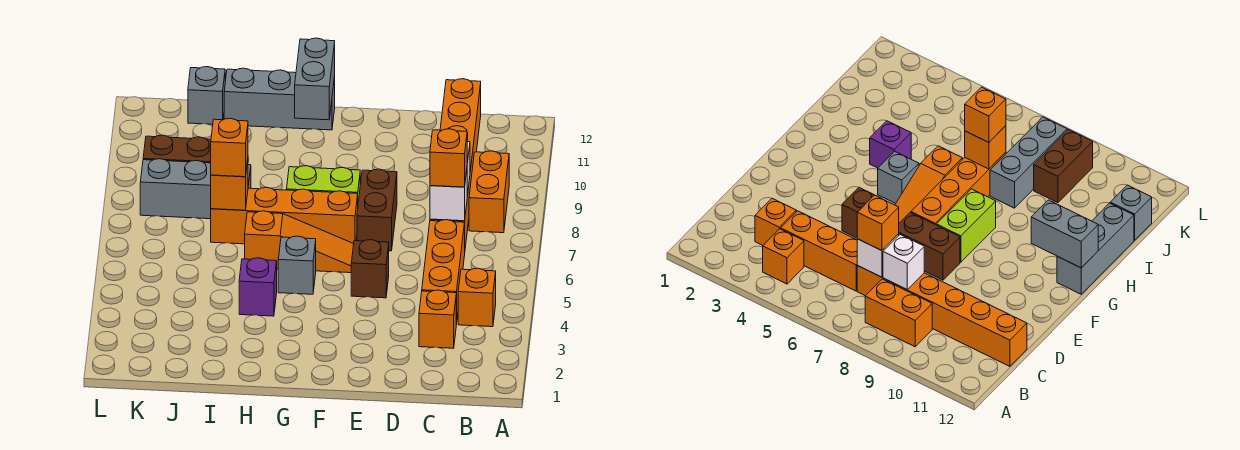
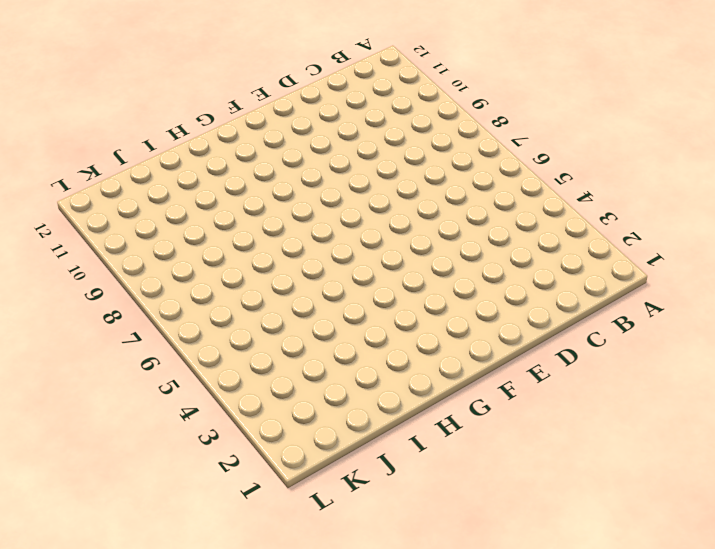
none -> orange 1x1 brick [458,268,496,327]
none -> orange 1x2 brick [469,151,509,233]
none -> orange 1x1 brick [419,290,456,348]

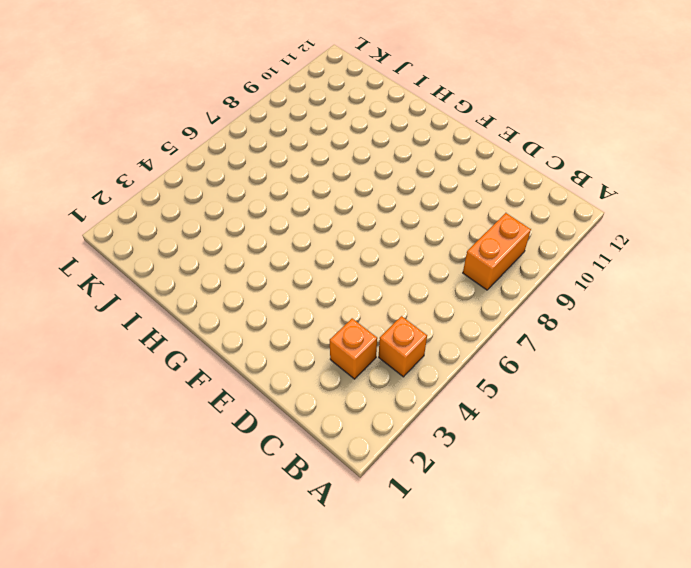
none -> orange 1x3 brick [422,220,465,325]
none -> orange 1x6 brick [430,79,481,247]
none -> brown 1x1 brick [351,240,389,298]

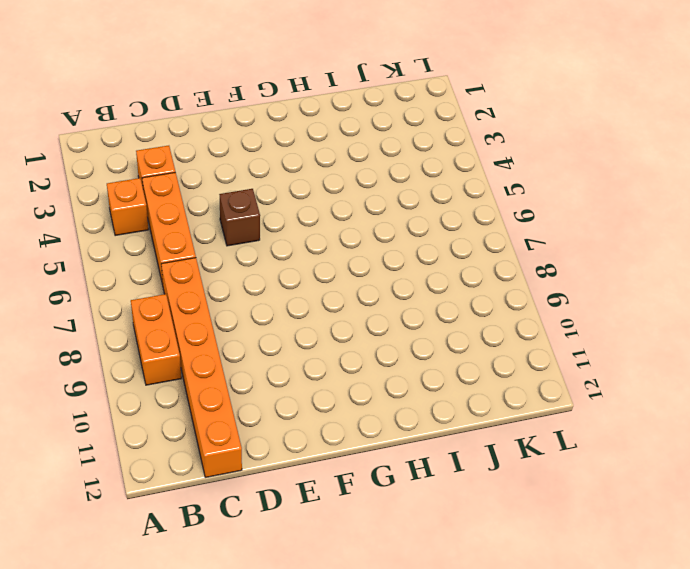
none -> brown 1x2 brick [357,169,397,251]
none -> orange 1x3 slope [245,211,354,273]
none -> orange 1x4 brick [211,187,358,244]

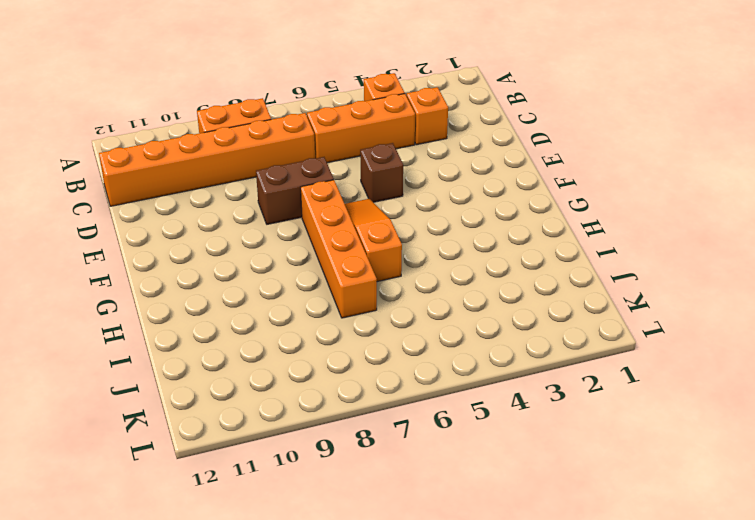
none -> lime 1x2 brick [287,166,360,202]
none -> grey 1x1 brick [278,236,316,294]
none -> grey 1x3 brick [224,68,335,130]

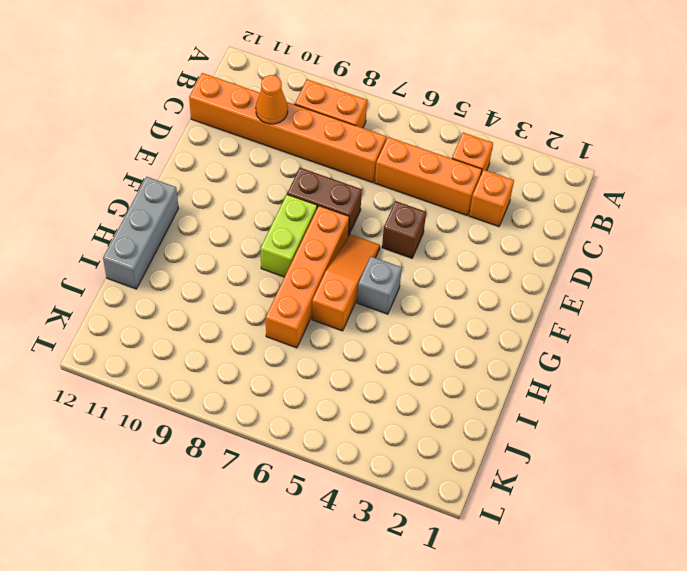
orange 1x1 cone [256,75,288,124] -> none
none -> purple 1x1 brick [239,258,277,316]
none -> grey 1x3 brick [140,159,251,219]
none -> brown 1x2 brick [143,135,211,163]

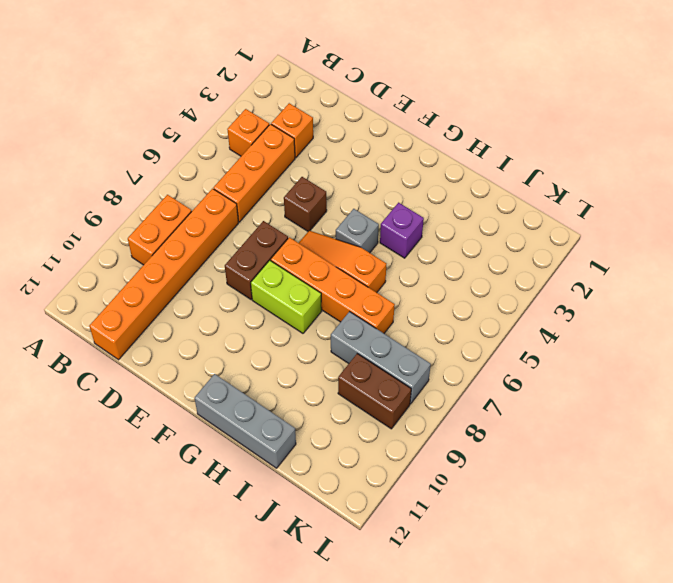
none -> grey 1x1 brick [188,67,225,124]
none -> white 1x1 brick [430,171,467,221]
none -> white 1x1 brick [883,235,924,289]

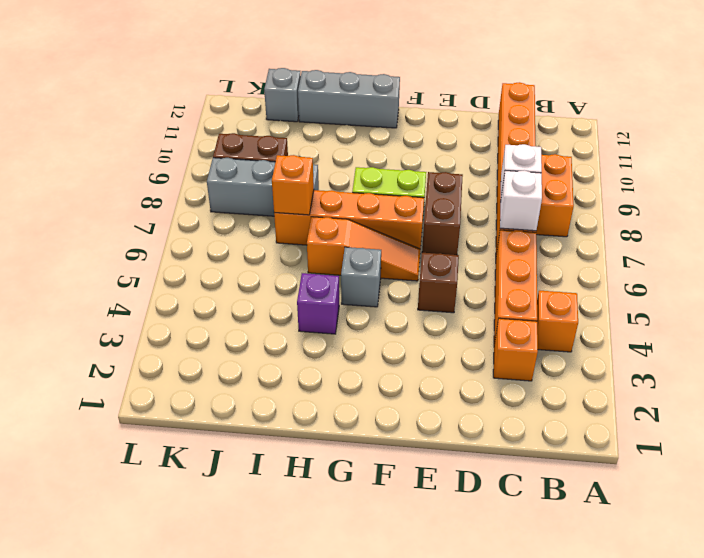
none -> grey 1x2 brick [295,38,335,120]
none -> orange 1x1 brick [430,129,467,187]
none -> orange 1x1 brick [211,118,248,177]

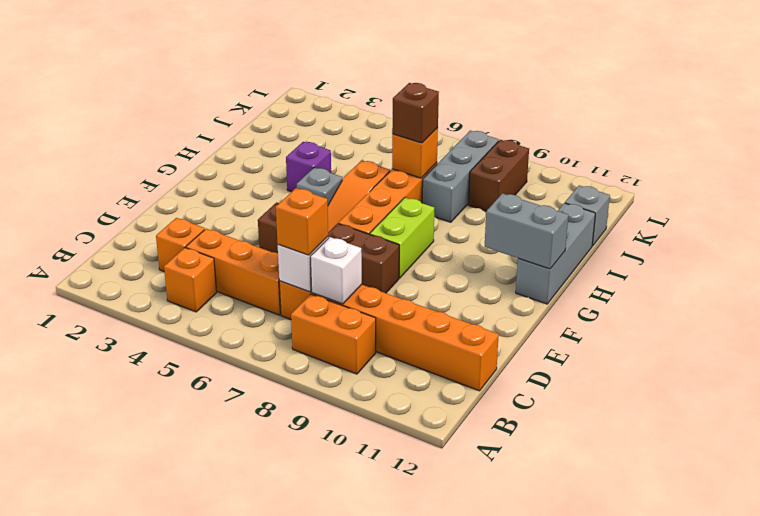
brown 1x1 brick [392,83,439,143] -> orange 1x1 brick [211,118,248,177]

